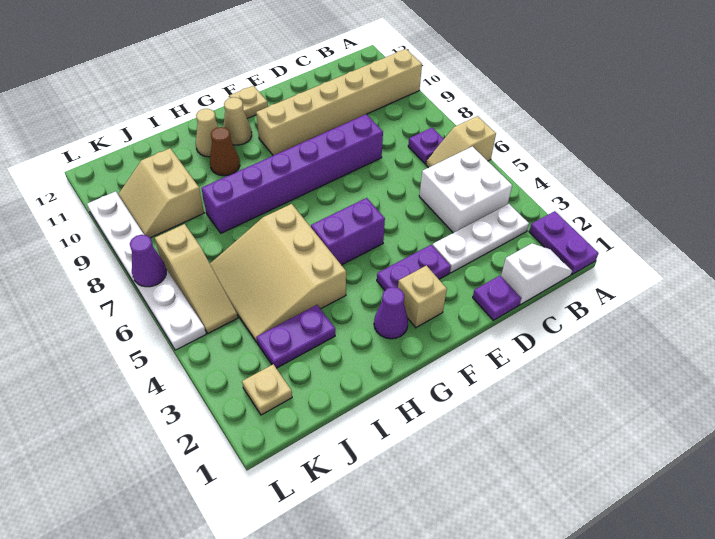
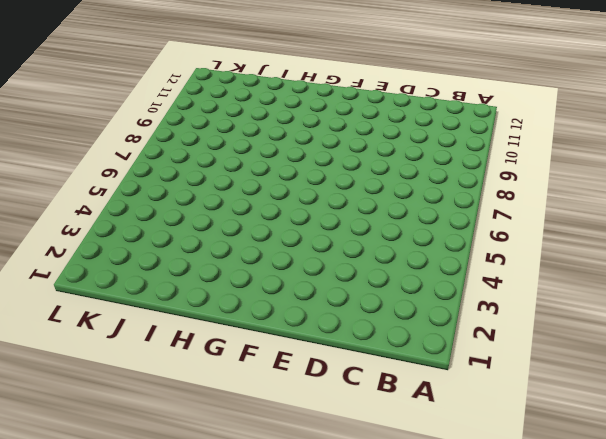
none -> purple 1x2 plate [529,211,598,274]
none -> tan 1x2 slope [426,116,496,168]
none -> tan 1x6 brick [256,49,422,156]

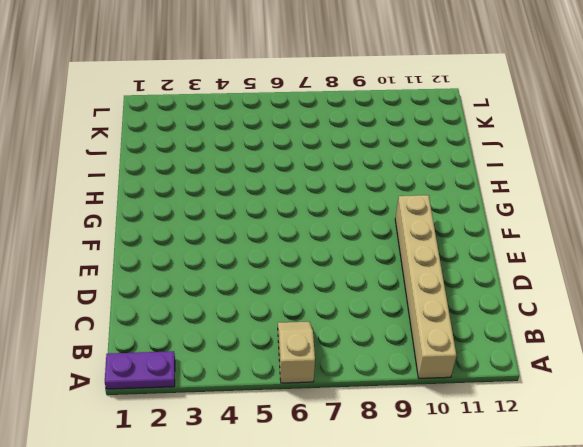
none -> white 1x2 slope [501,244,572,305]
none -> white 1x3 plate [432,204,529,273]
none -> white 2x2 brick [419,146,512,233]

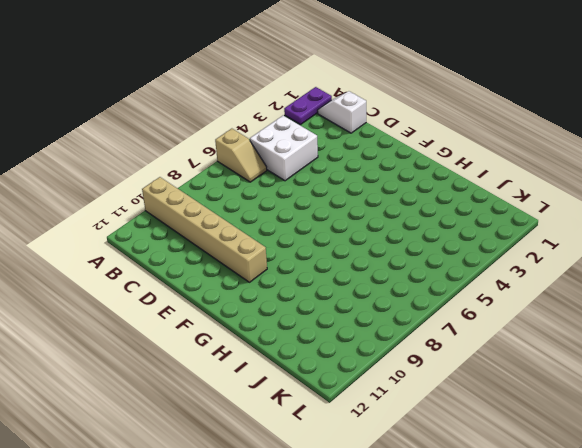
none -> white 1x3 plate [432,204,529,273]
none -> purple 1x1 plate [408,128,444,164]
none -> purple 1x1 plate [473,276,521,320]

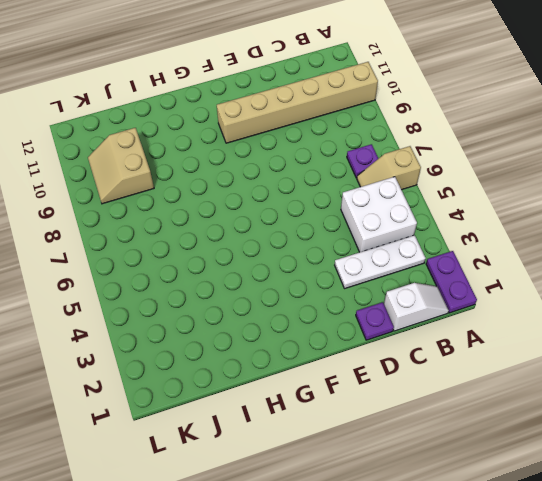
none -> purple 1x6 brick [201,114,383,233]
none -> purple 1x2 plate [377,245,451,290]
none -> tan 1x1 brick [398,265,447,328]

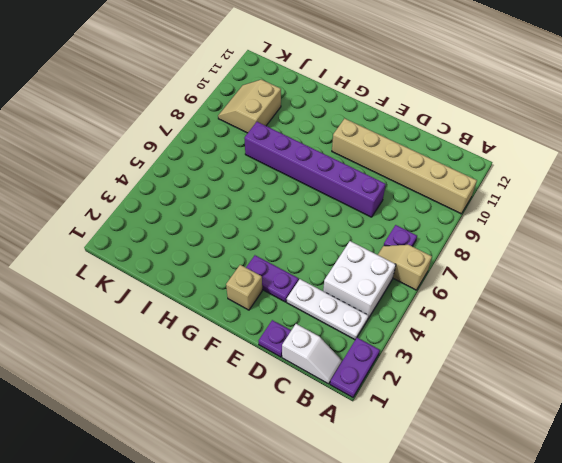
none -> purple 1x2 brick [311,198,385,265]
none -> tan 1x1 plate [229,86,268,119]
none -> purple 1x1 cone [374,287,408,339]

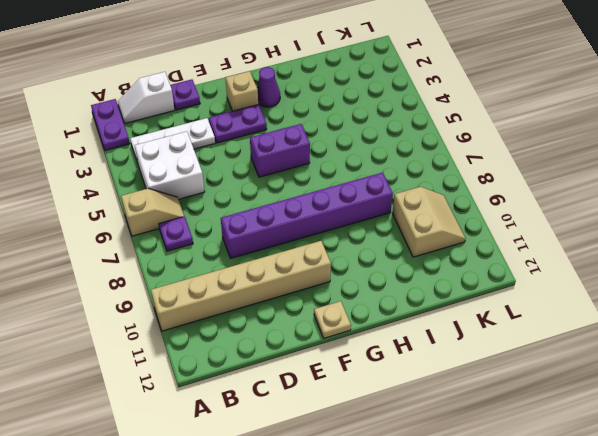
none -> tan 1x1 cone [223,97,252,145]
none -> tan 3x3 slope [210,204,346,342]
none -> brown 1x1 cone [210,127,240,176]

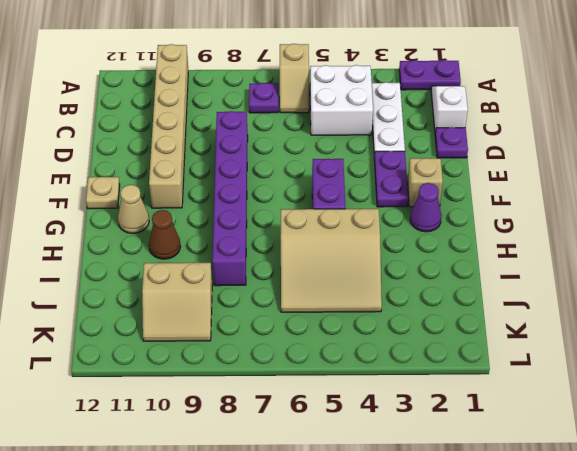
none -> tan 1x1 cone [196,109,218,157]
none -> purple 1x2 plate [257,305,335,368]
none -> tan 1x1 plate [242,364,292,415]

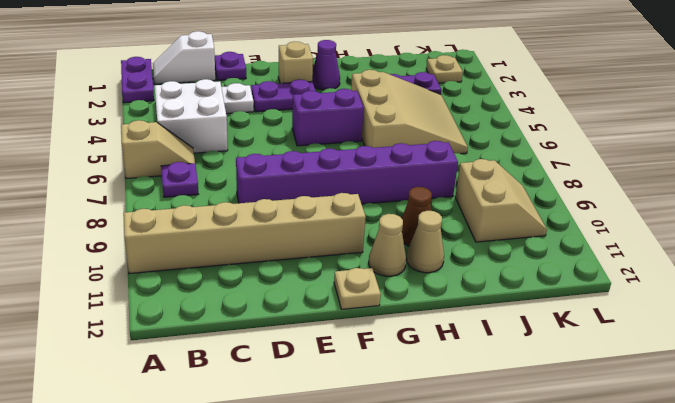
none -> tan 1x3 slope [155,224,238,333]
none -> white 1x6 plate [87,191,206,350]
none -> purple 1x1 cone [130,235,166,287]

